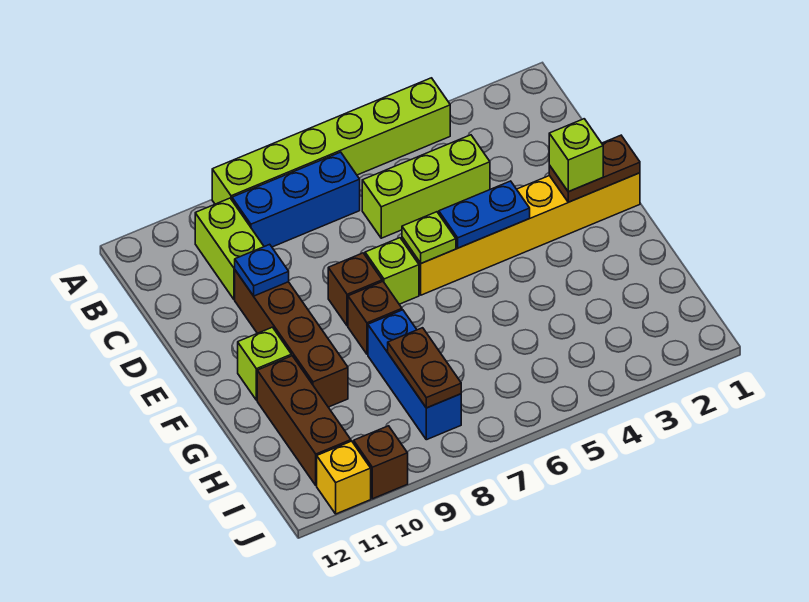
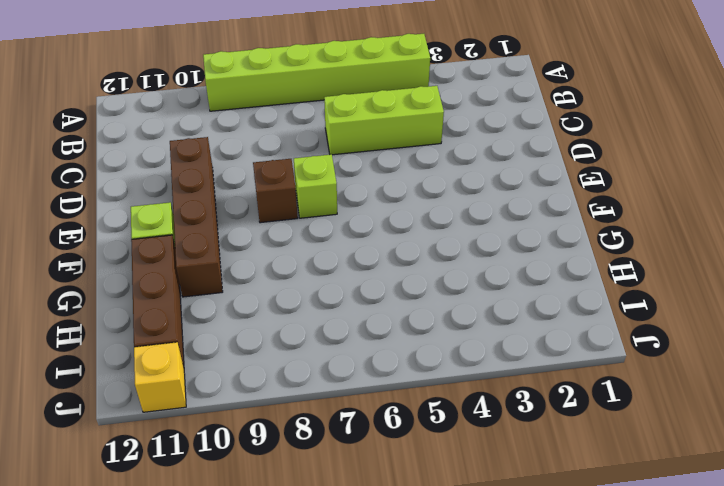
none -> blue 1x3 brick [232,152,360,247]
none -> lime 1x2 brick [195,198,264,299]
none -> yellow 1x6 brick [402,173,640,295]

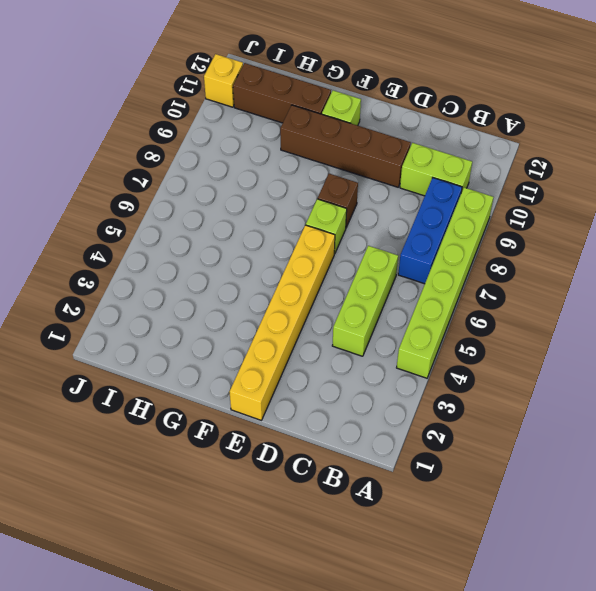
none -> brown 1x1 brick [348,281,402,354]
none -> blue 1x3 brick [368,310,461,440]
none -> brown 1x1 brick [354,426,408,499]

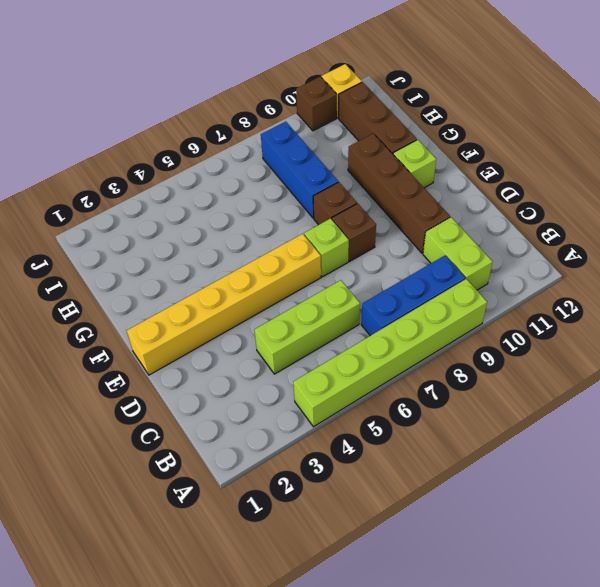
none -> blue 1x1 plate [235,244,289,296]
none -> brown 1x2 plate [549,135,640,202]
none -> blue 1x2 plate [439,181,530,248]

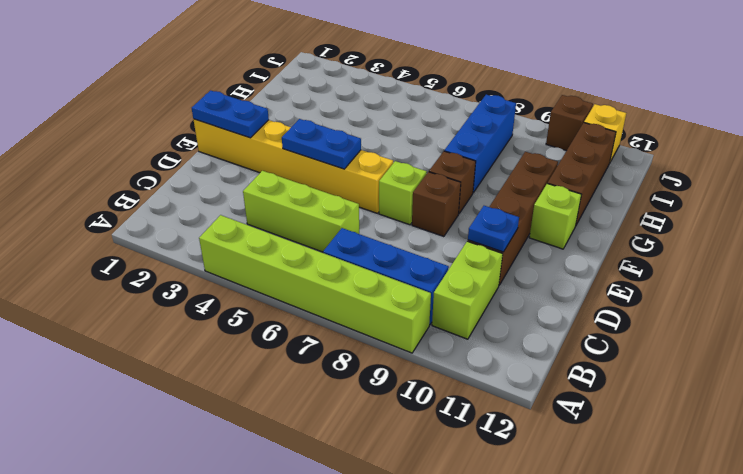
blue 1x2 plate [192,91,269,138] -> brown 1x2 plate [549,135,640,202]
none -> lime 1x1 plate [402,212,456,263]
none -> brown 1x2 plate [388,328,461,408]
none -> lime 1x1 brick [549,119,603,192]

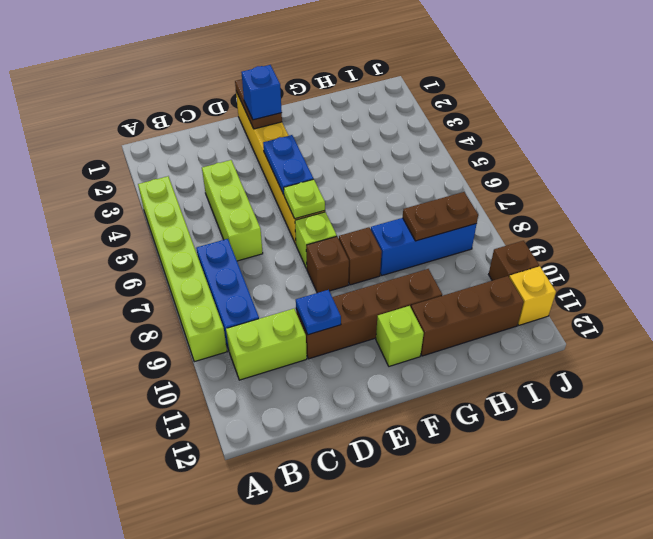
blue 1x1 brick [241,65,282,120] -> lime 1x1 brick [549,119,603,192]

